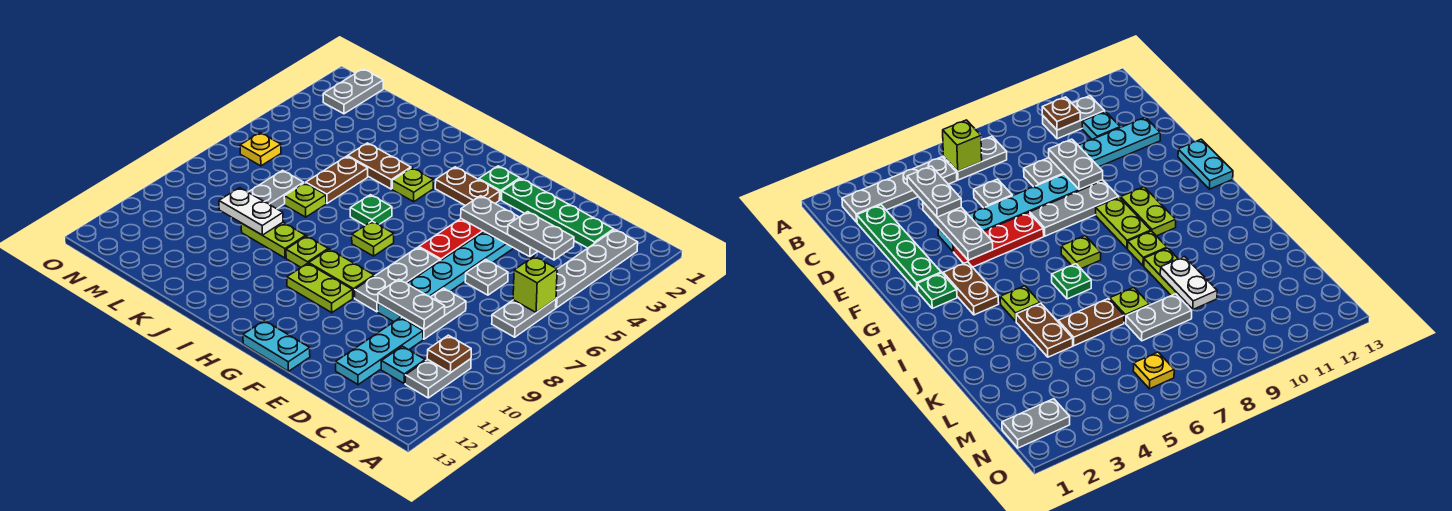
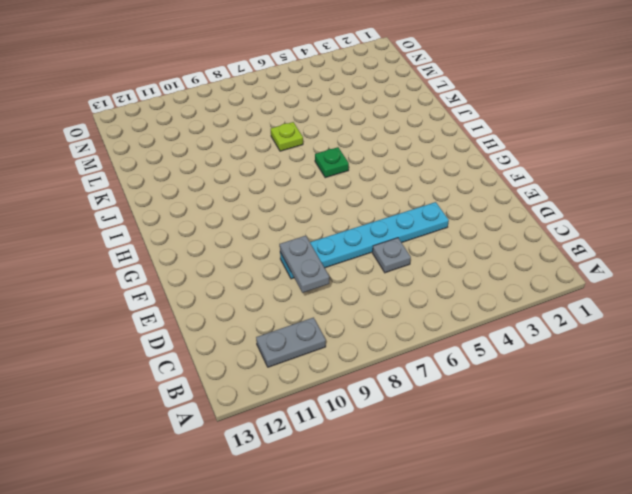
none -> grey 1x4 plate [556,230,638,308]
none -> grey 1x2 plate [492,299,556,337]
none -> green 1x4 plate [502,179,614,248]
none -> cyan 1x1 plate [381,346,425,383]

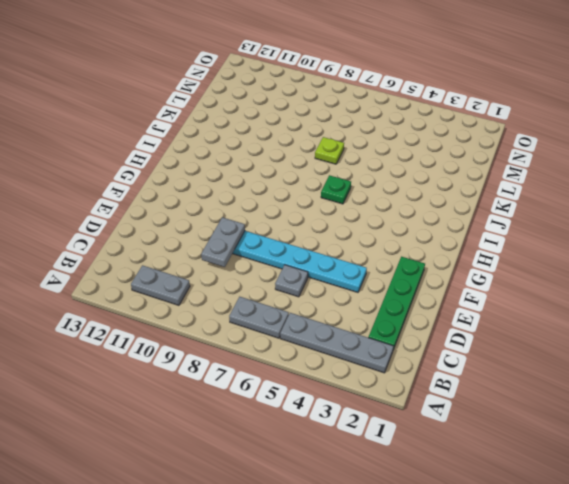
none -> cyan 1x1 plate [381,346,425,383]
none -> grey 1x2 plate [402,288,466,339]
none -> cyan 1x3 plate [336,317,423,385]
none -> red 1x3 plate [419,219,484,261]

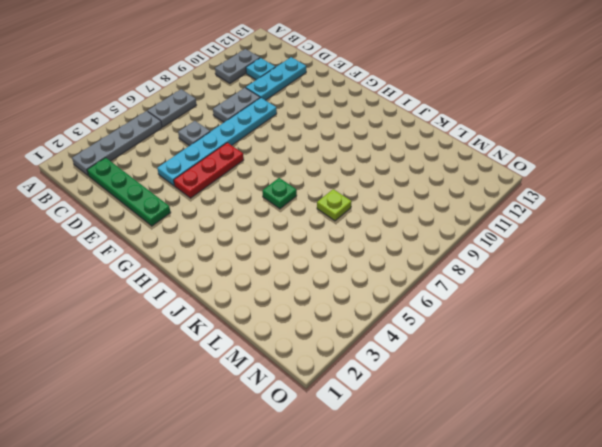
none -> grey 1x3 plate [355,247,440,312]
none -> cyan 1x2 plate [243,320,310,371]
none -> green 1x1 plate [479,166,520,200]
none -> brown 1x2 plate [435,167,500,206]

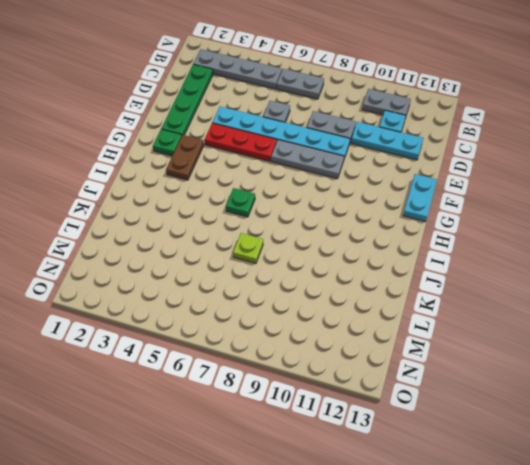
none -> lime 1x2 plate [309,249,374,298]
none -> lime 1x2 plate [287,263,353,313]
none -> lime 1x1 plate [352,221,394,256]
none -> lime 1x1 plate [392,168,433,202]

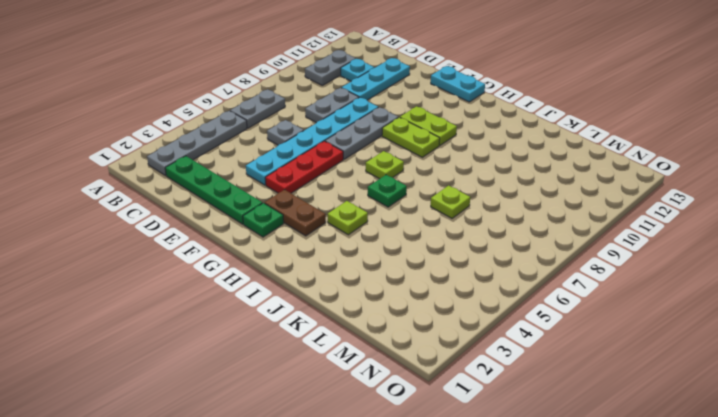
none -> lime 1x1 plate [286,236,328,267]
none -> brown 1x2 plate [348,143,411,189]
none -> lime 1x2 plate [241,222,306,258]
none -> brown 1x2 plate [306,156,368,203]

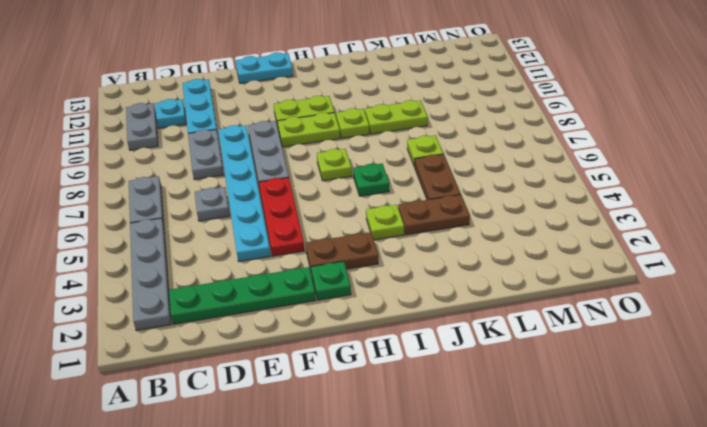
none -> grey 1x2 plate [248,170,304,209]
none -> grey 1x2 plate [323,69,383,114]
none -> yellow 1x1 plate [240,133,281,166]
none -> lime 1x1 brick [513,256,557,313]

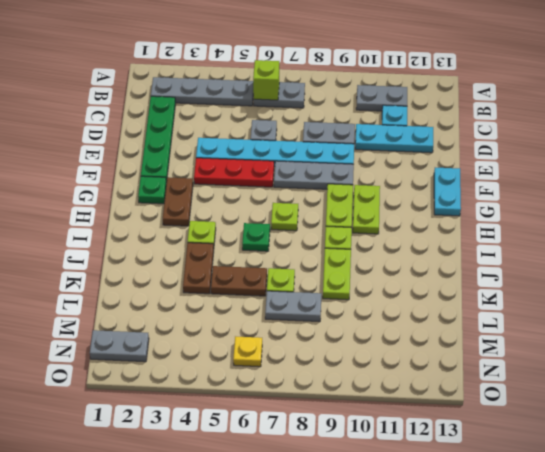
none -> brown 1x1 plate [427,335,471,373]
none -> grey 1x3 plate [461,196,538,257]
none -> grey 1x2 plate [378,279,445,329]
none -> white 1x2 plate [219,188,283,235]

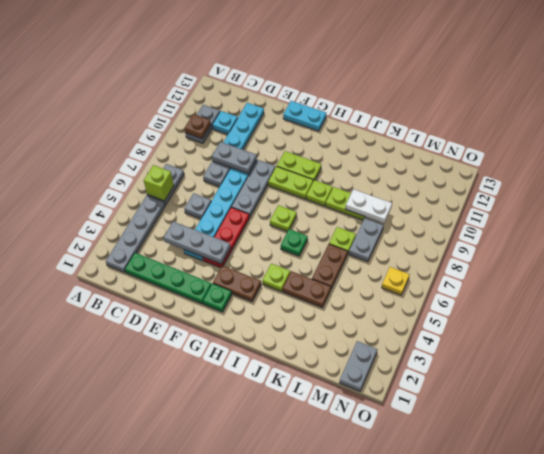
none -> grey 1x2 plate [508,212,574,260]

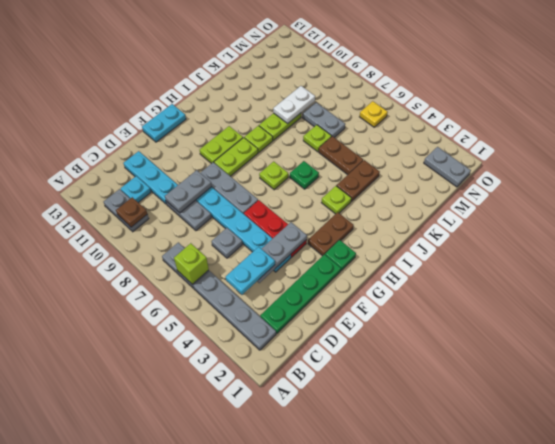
cyan 1x2 plate [226,247,275,295] -> grey 1x2 plate [508,212,574,260]

